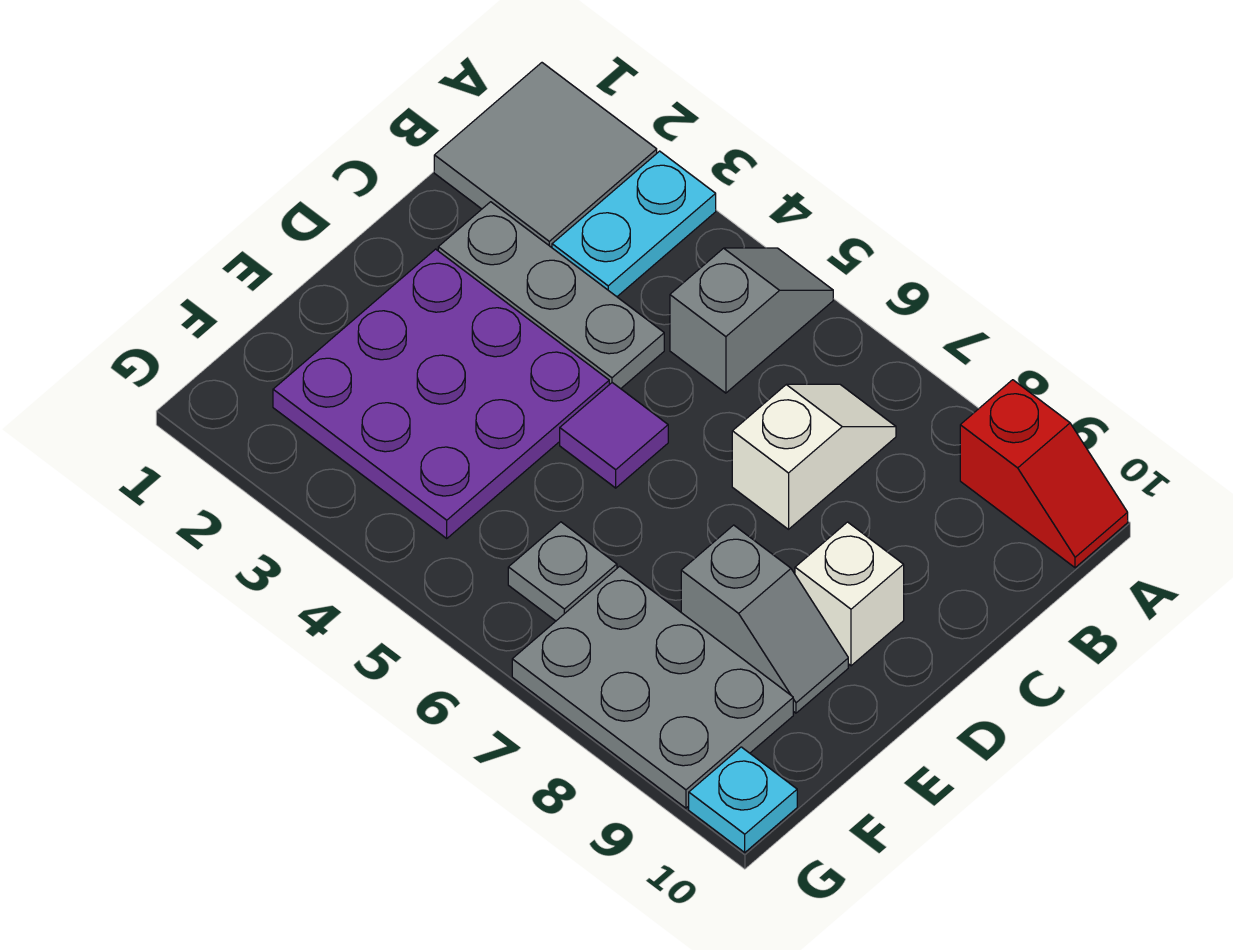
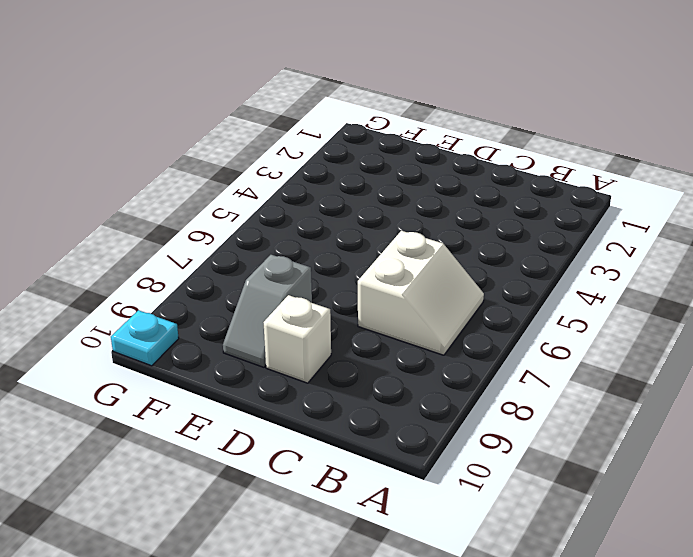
white 2x2 slope [358,231,484,355] -> white 1x2 slope [732,384,896,529]
none -> grey 2x2 tile [434,63,657,248]
none -> cyan 1x2 plate [552,151,716,297]
none -> grey 1x2 slope [670,248,833,393]

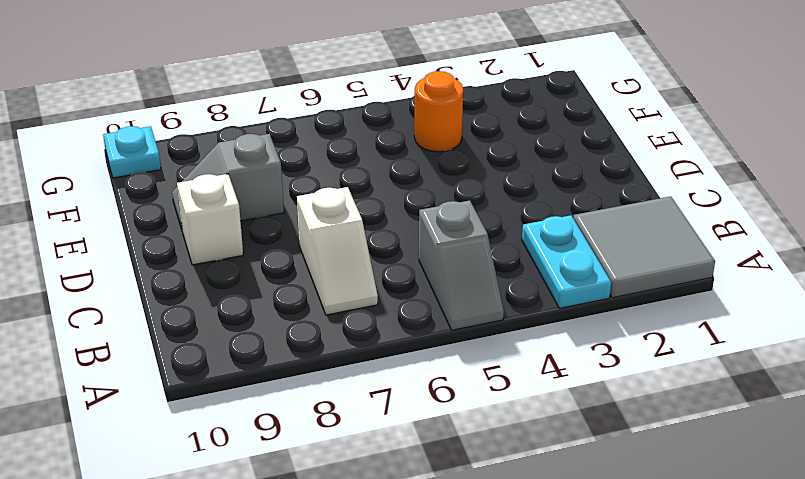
orange 1x1 round brick [414,71,463,152] -> purple 3x3 plate [273,249,609,538]
none -> red 1x2 slope [960,380,1128,568]
none -> grey 1x3 plate [438,202,664,389]
none -> purple 1x1 tile [560,383,668,488]

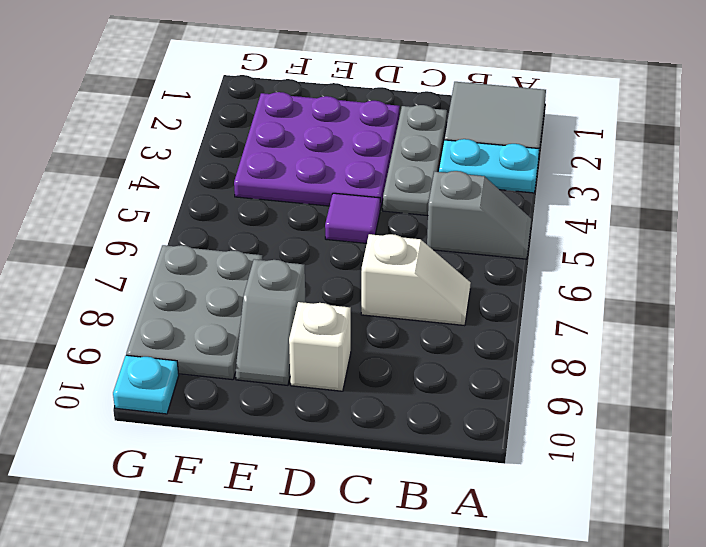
none -> red 1x2 slope [960,380,1128,568]
none -> grey 1x1 plate [508,522,617,621]

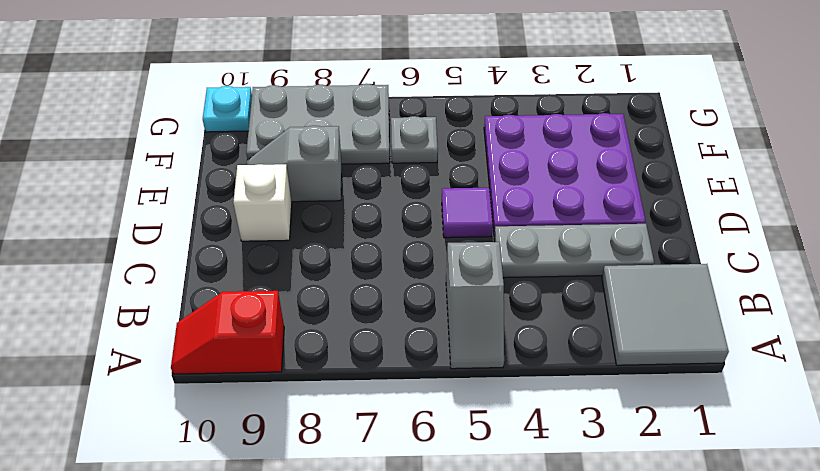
none -> cyan 1x2 plate [552,151,716,297]
none -> white 1x2 slope [732,384,896,529]

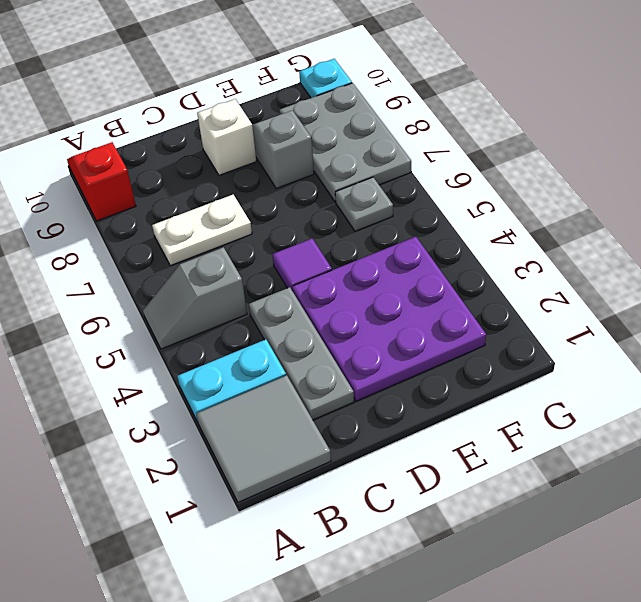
white 1x2 plate [152,195,252,266] -> white 1x2 slope [732,384,896,529]

